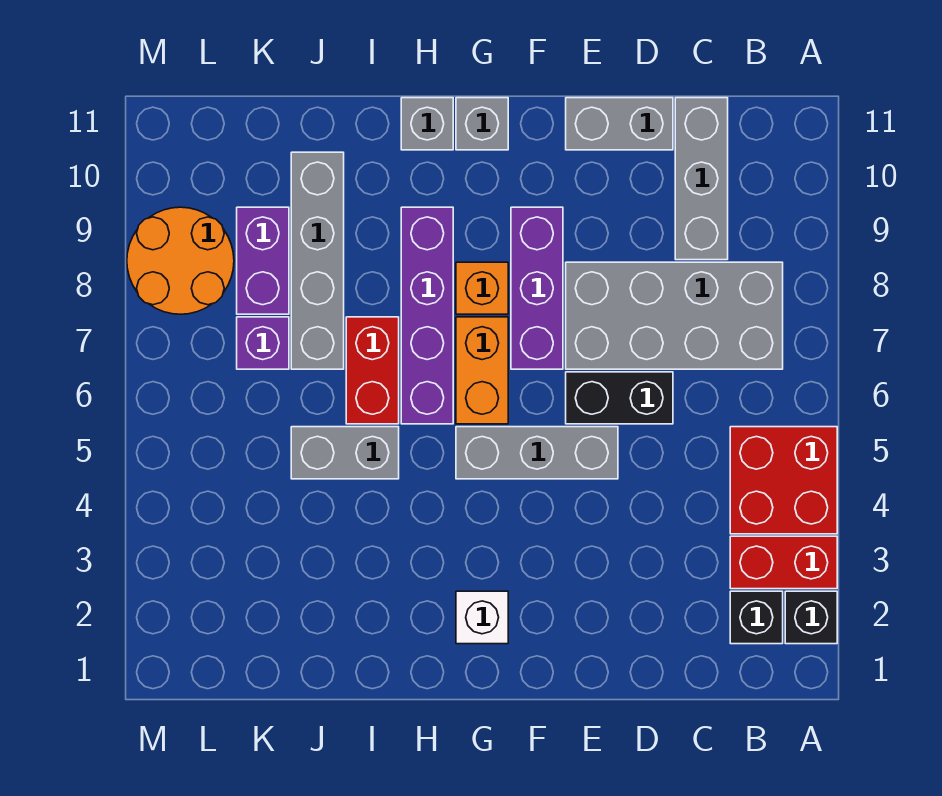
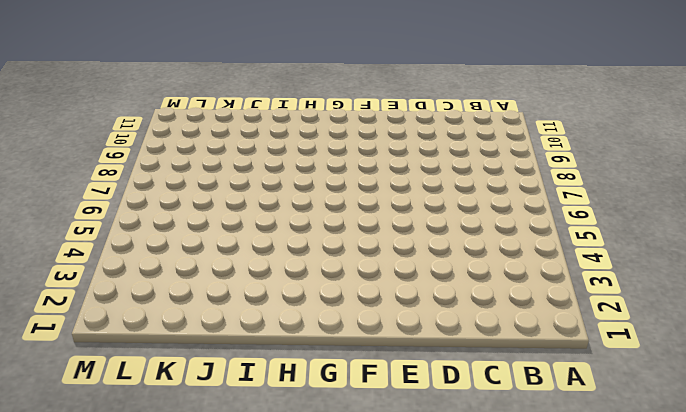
none -> black 1x1 brick [785,591,837,644]
none -> red 1x2 brick [730,536,837,589]
none -> red 2x2 brick [730,427,837,534]

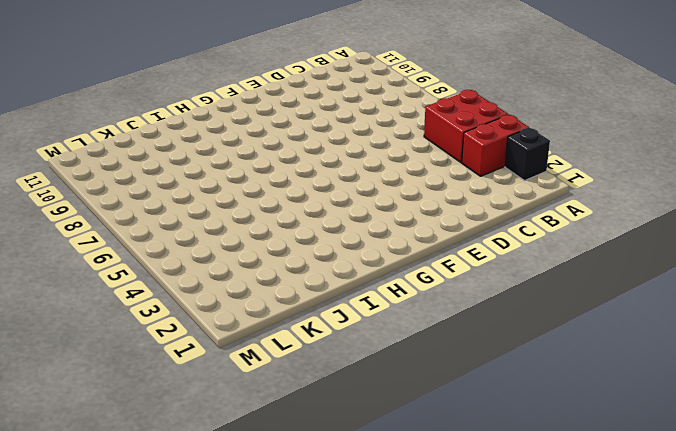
none -> black 1x1 brick [730,591,783,644]
none -> grey 2x4 brick [566,262,783,369]
none -> grey 1x3 brick [675,98,728,260]

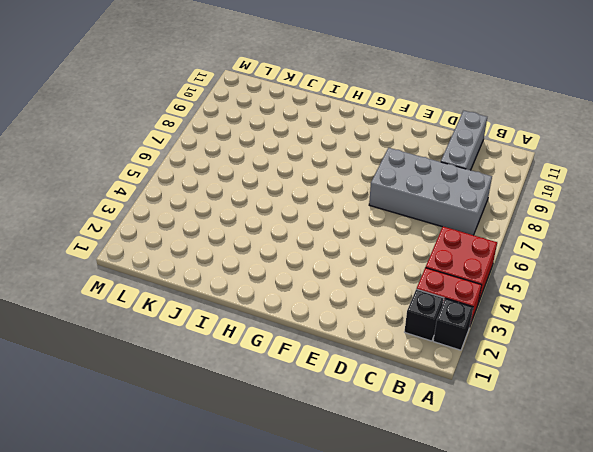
none -> black 1x2 brick [566,372,673,424]
none -> grey 1x2 brick [566,98,673,150]
none -> grey 1x3 brick [456,427,618,479]

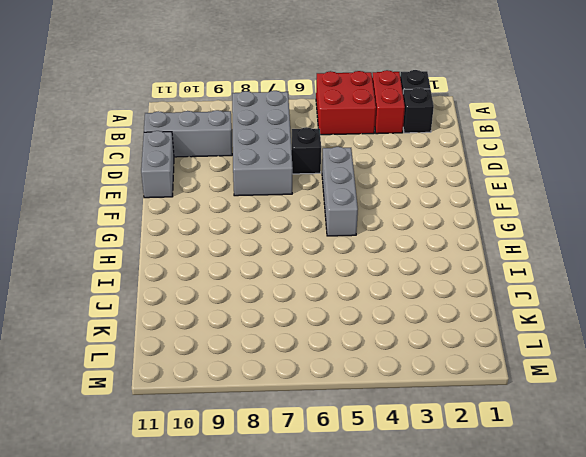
black 1x1 brick [292,128,321,174] -> black 1x2 brick [566,372,673,424]
none -> purple 1x3 brick [511,207,563,369]
none -> white 1x1 brick [456,591,508,644]
none -> orange 1x2 brick [456,317,508,424]

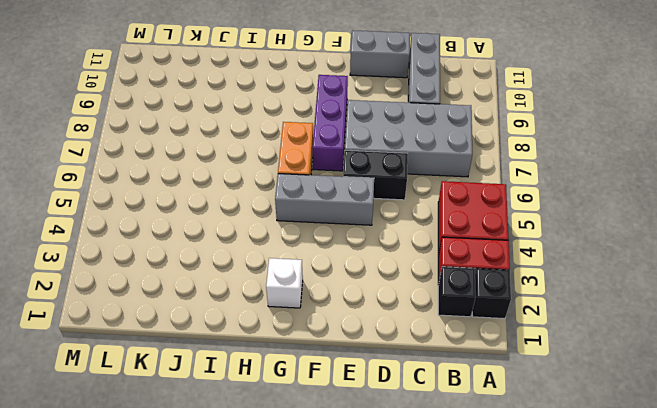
none -> orange 1x1 brick [456,262,508,314]
none -> grey 1x1 brick [456,98,508,150]
none -> purple 1x4 brick [401,207,453,424]

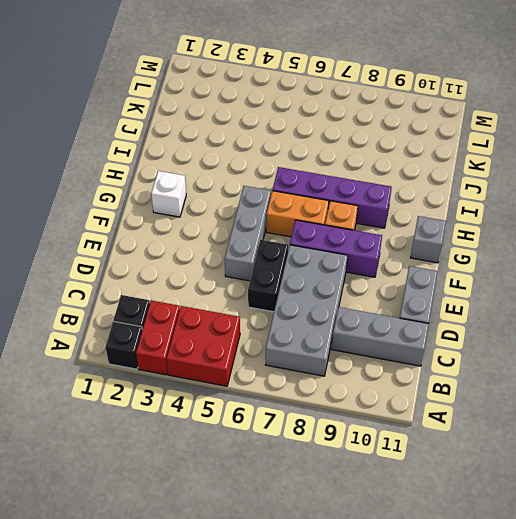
none -> grey 1x1 brick [401,98,453,150]
none -> grey 1x2 brick [291,427,399,479]
none -> red 1x2 brick [346,317,399,424]

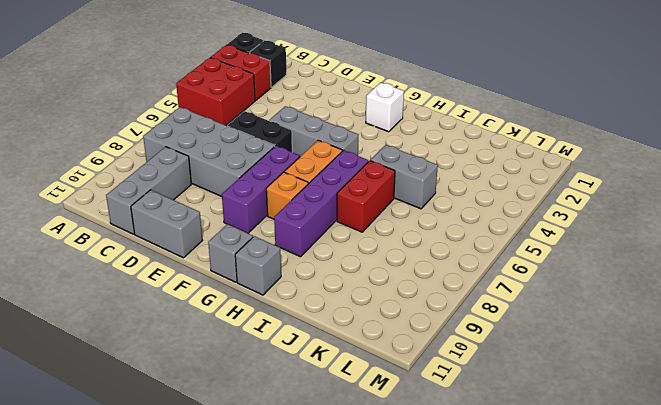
none -> grey 1x4 brick [291,152,344,369]
none -> purple 1x1 brick [237,317,289,369]
none -> purple 1x2 brick [237,207,289,314]

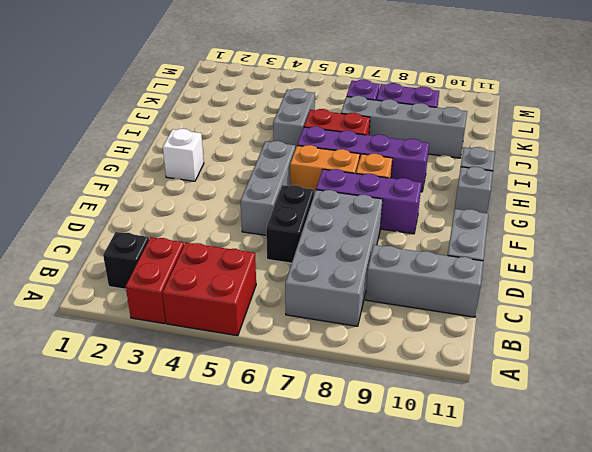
none -> black 1x1 brick [785,591,837,644]
none -> orange 2x2 round brick [127,207,234,314]

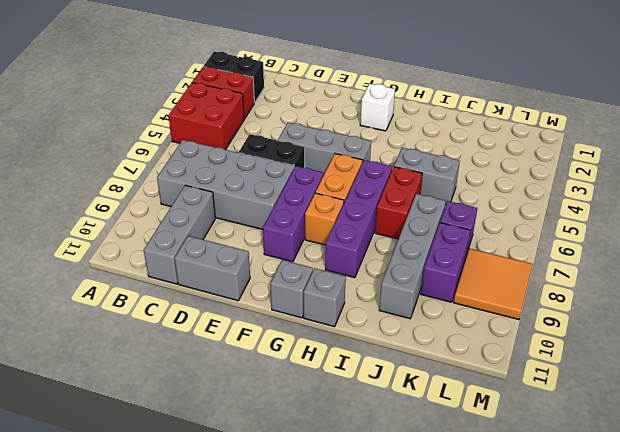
orange 2x2 tile [454,249,533,320] -> orange 2x2 round brick [127,207,234,314]

